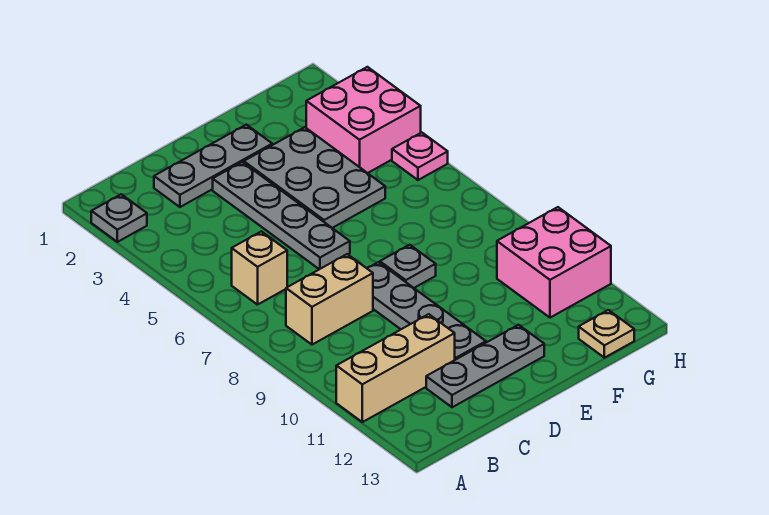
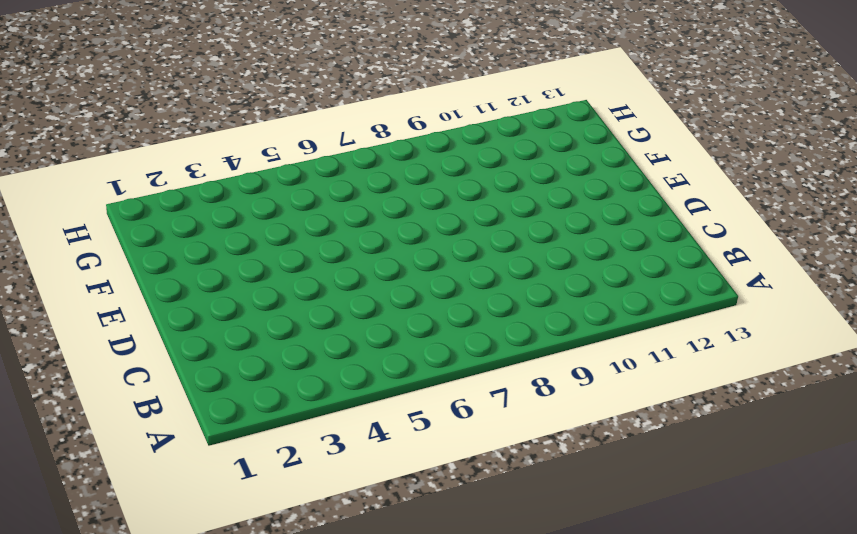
none -> grey 1x1 plate [91,194,147,242]
none -> tan 1x3 brick [336,314,455,422]
none -> tan 1x1 brick [232,231,287,305]

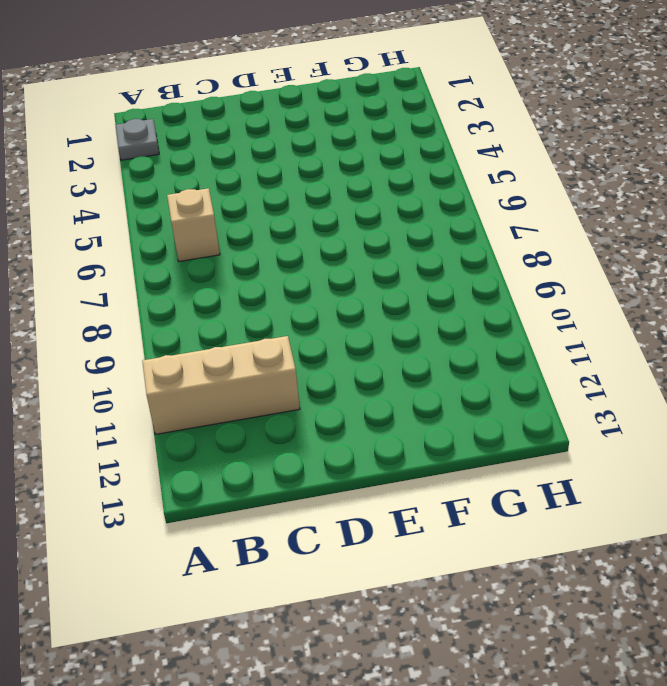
none -> tan 1x2 brick [286,254,373,345]
none -> grey 1x3 plate [154,125,272,207]
none -> grey 1x3 plate [426,325,544,407]

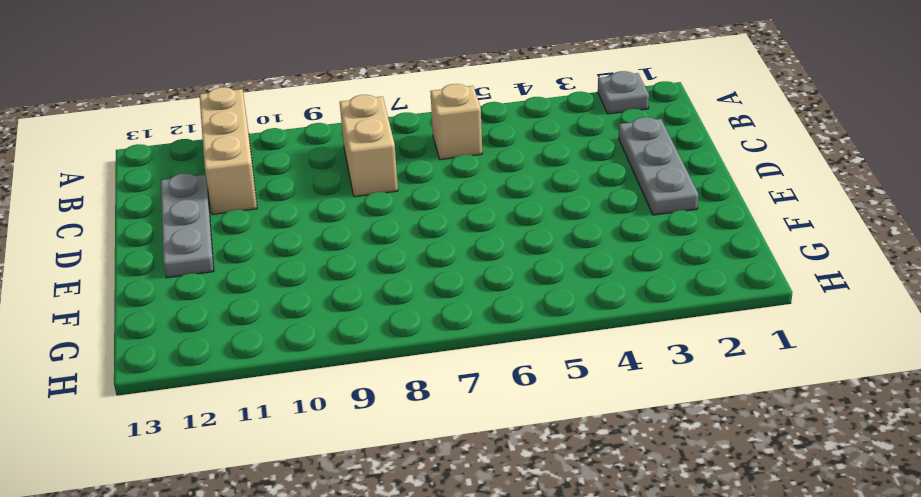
none -> grey 1x4 plate [213,162,350,269]
none -> grey 1x4 plate [367,262,486,360]
none -> grey 2x3 plate [244,127,385,228]

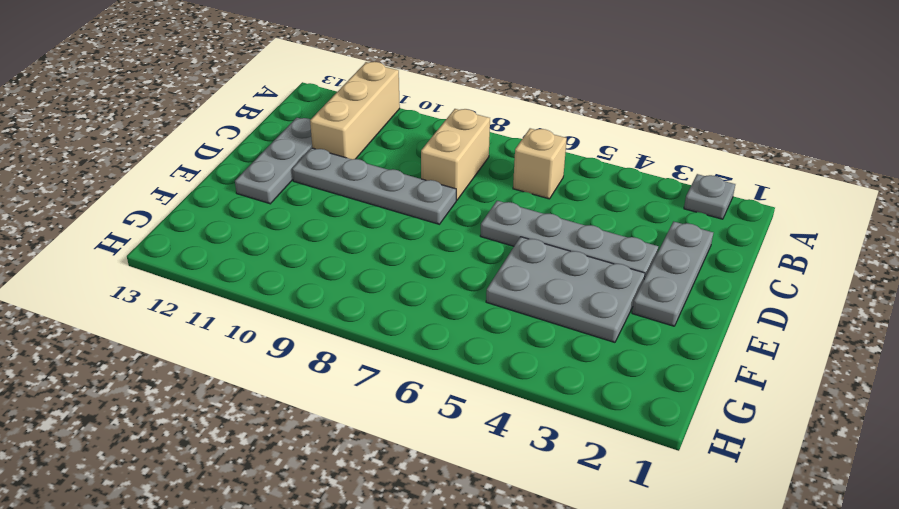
none -> grey 1x1 plate [380,245,436,288]
none -> pink 2x2 brick [306,67,421,173]
none -> pink 2x2 brick [497,207,611,318]

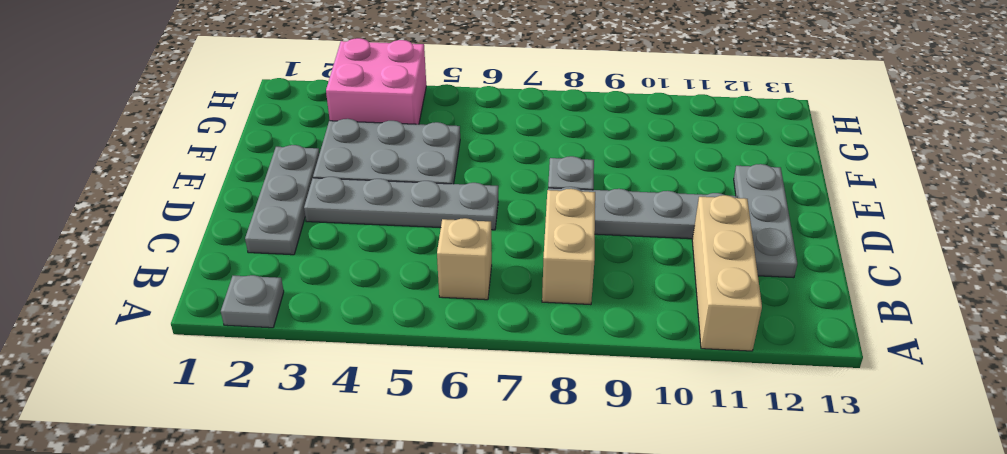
none -> pink 2x2 brick [497,207,611,318]
none -> tan 1x1 plate [579,310,634,358]
none -> pink 1x1 plate [392,133,448,180]

